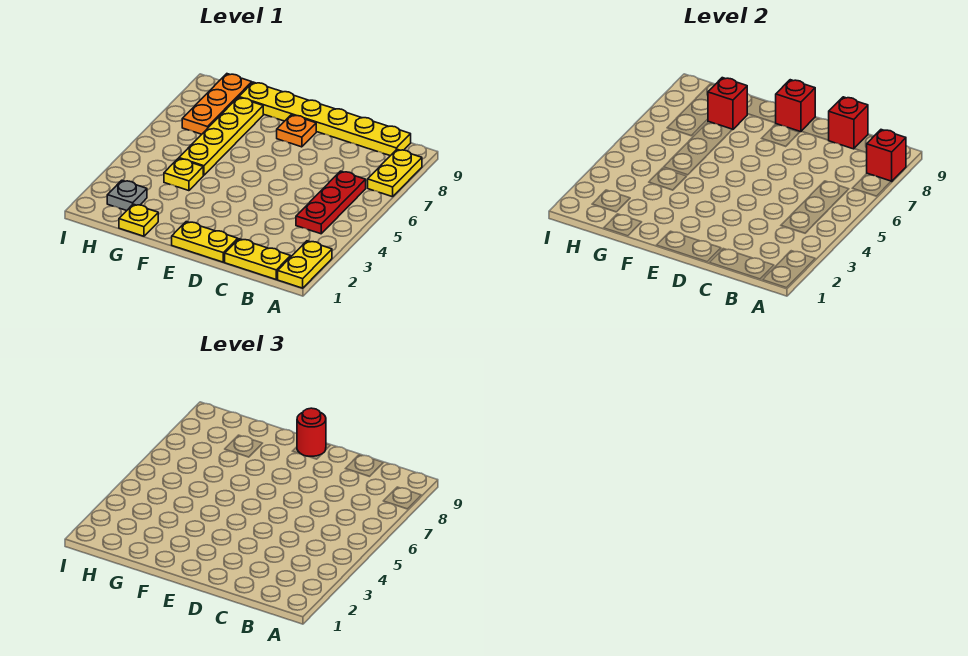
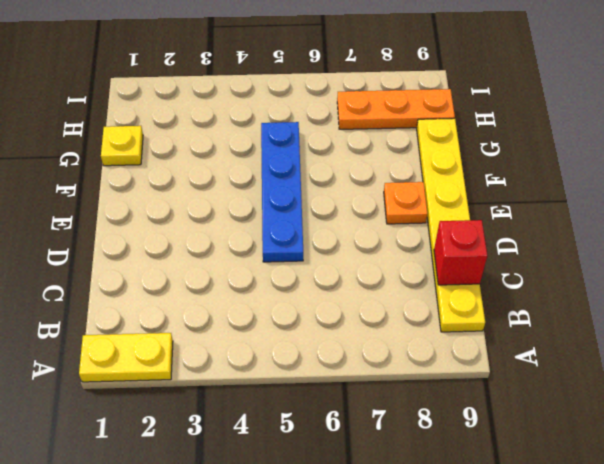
blue 1x4 plate [261,122,303,262] -> yellow 1x4 plate [179,97,263,175]
none -> yellow 1x2 plate [368,149,422,197]
none -> yellow 1x2 plate [225,239,291,279]
none -> red 1x3 plate [296,171,366,234]

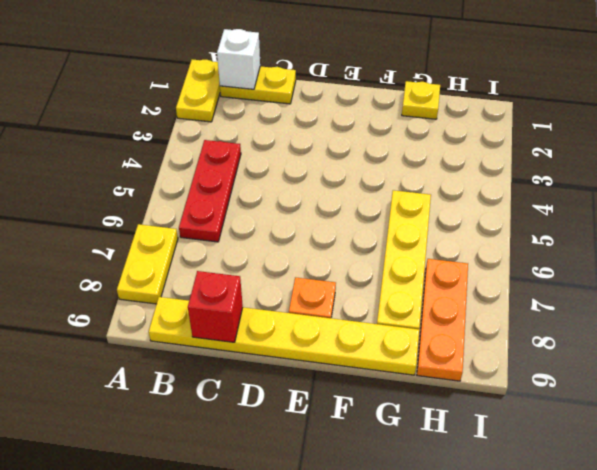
white 1x1 brick [217,29,260,89] -> none
none -> yellow 1x2 plate [172,222,238,262]
none -> yellow 1x1 plate [164,158,203,191]
none -> grey 1x1 plate [107,180,147,211]

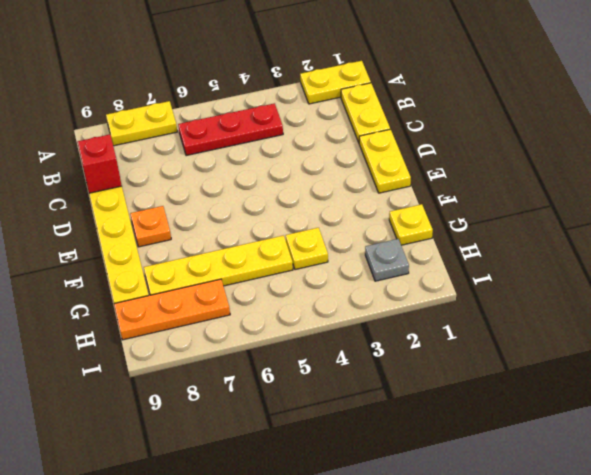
none -> red 1x1 brick [867,130,906,181]
none -> red 1x1 brick [776,80,815,132]
none -> red 1x1 brick [708,78,747,130]

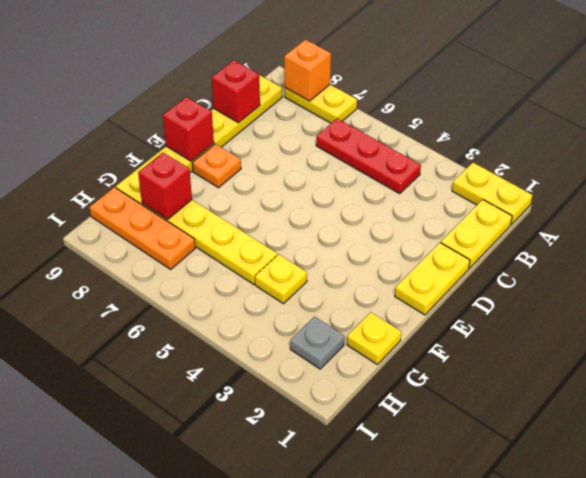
orange 1x1 brick [284,40,331,101] -> red 1x1 brick [867,130,906,181]
none -> red 1x1 round brick [297,408,326,456]

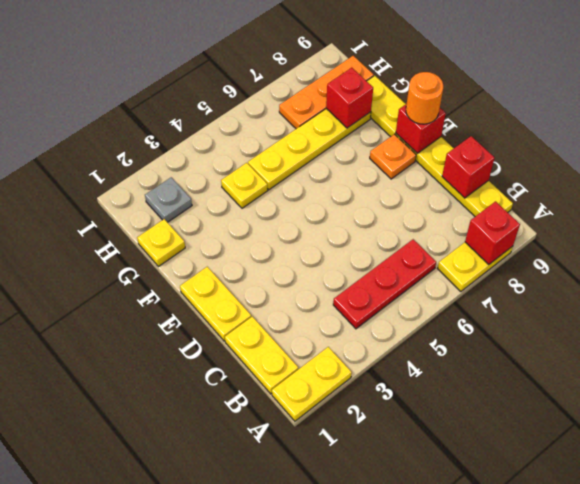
orange 1x1 round brick [406,72,443,124] -> red 1x1 round brick [297,408,326,456]

